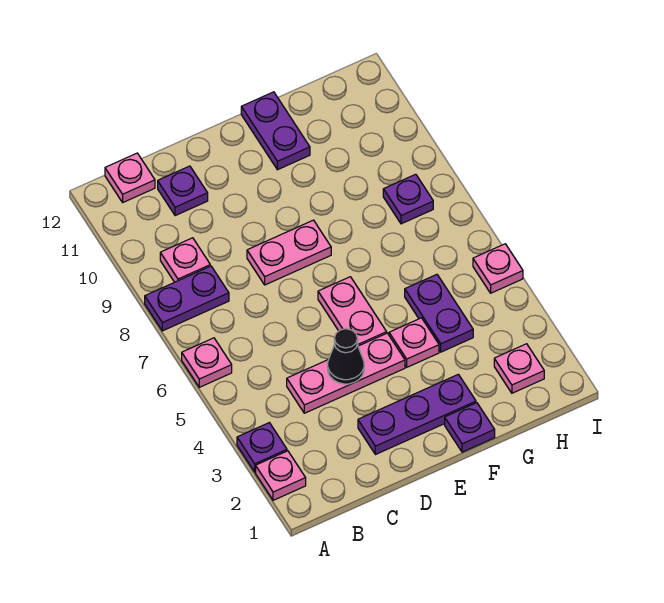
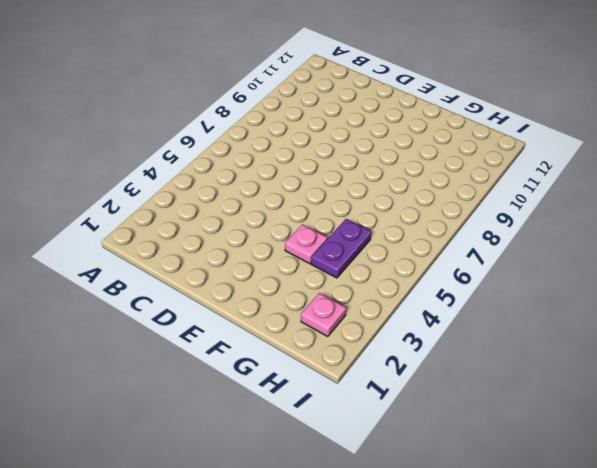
none -> pink 1x1 plate [256,451,306,500]
none -> purple 1x1 plate [237,423,287,472]
none -> pink 1x1 plate [182,338,232,387]

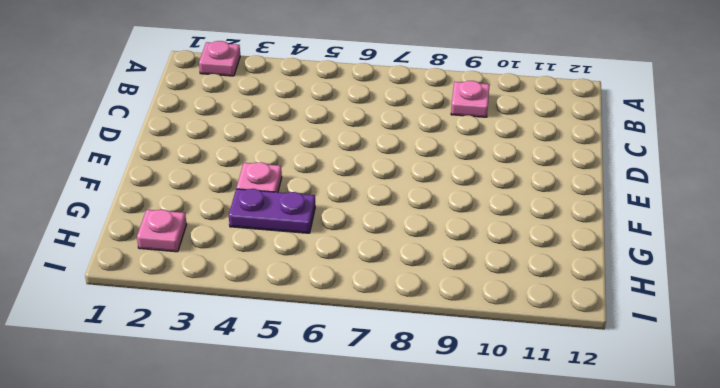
none -> purple 1x1 plate [237,423,287,472]
none -> pink 1x1 plate [182,338,232,387]
none -> purple 1x2 plate [145,266,229,331]

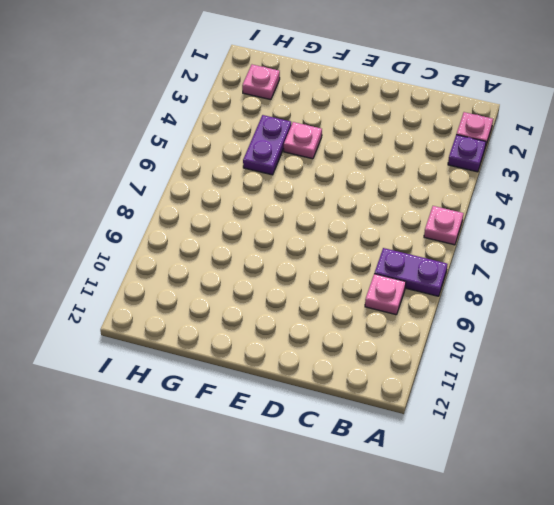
none -> pink 1x1 plate [105,153,155,202]
none -> pink 1x3 plate [287,333,405,413]
none -> purple 1x1 plate [158,166,208,216]

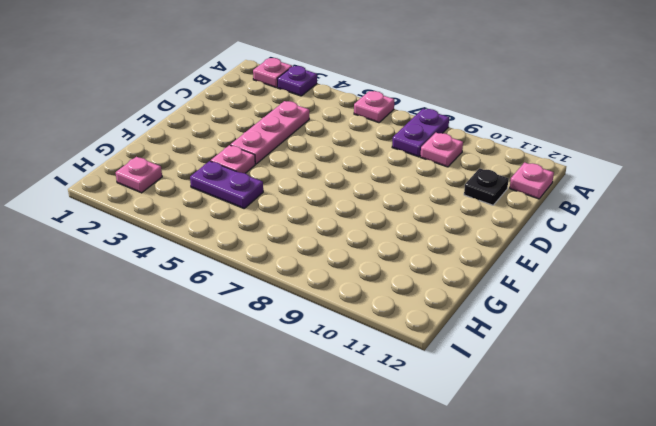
black 1x1 plate [464,168,509,205] -> purple 1x1 plate [158,166,208,216]
none -> purple 1x3 plate [358,374,476,455]
none -> pink 1x2 plate [247,220,331,285]
none -> pink 1x2 plate [318,277,387,346]

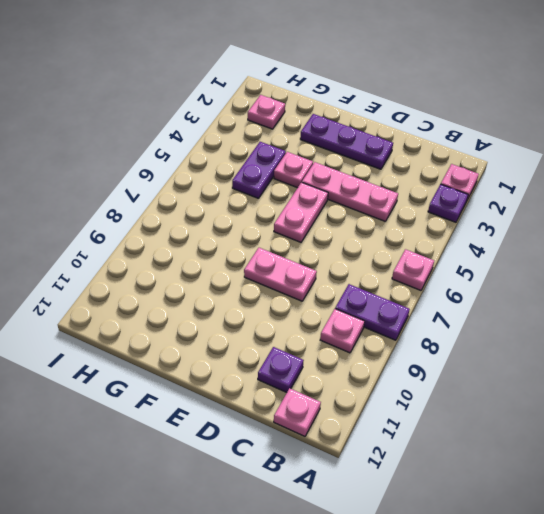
none -> purple 1x1 plate [445,403,495,452]
none -> purple 1x2 plate [241,92,310,170]
none -> purple 1x1 plate [383,174,433,224]

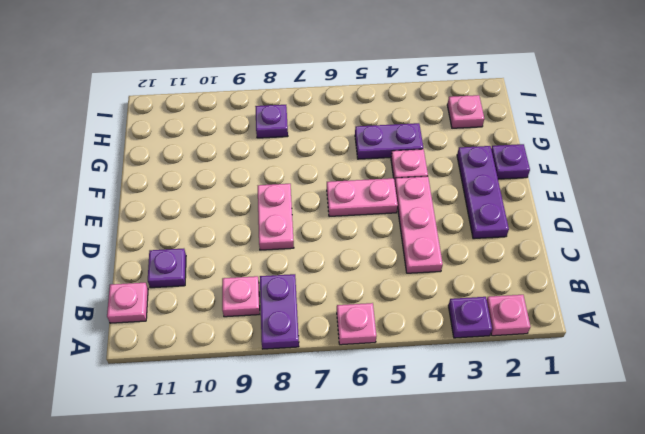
none -> purple 1x2 plate [241,92,310,170]
none -> pink 1x1 plate [473,244,523,293]
none -> black 1x1 cone [328,329,364,384]

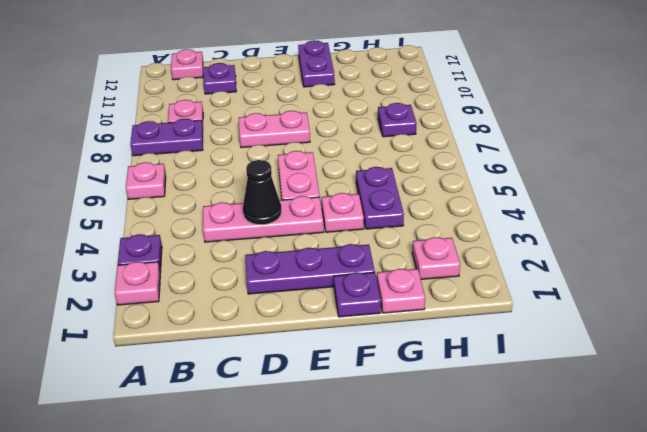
pink 1x1 plate [377,269,425,313] -> pink 1x1 plate moved to [473,244,523,293]

